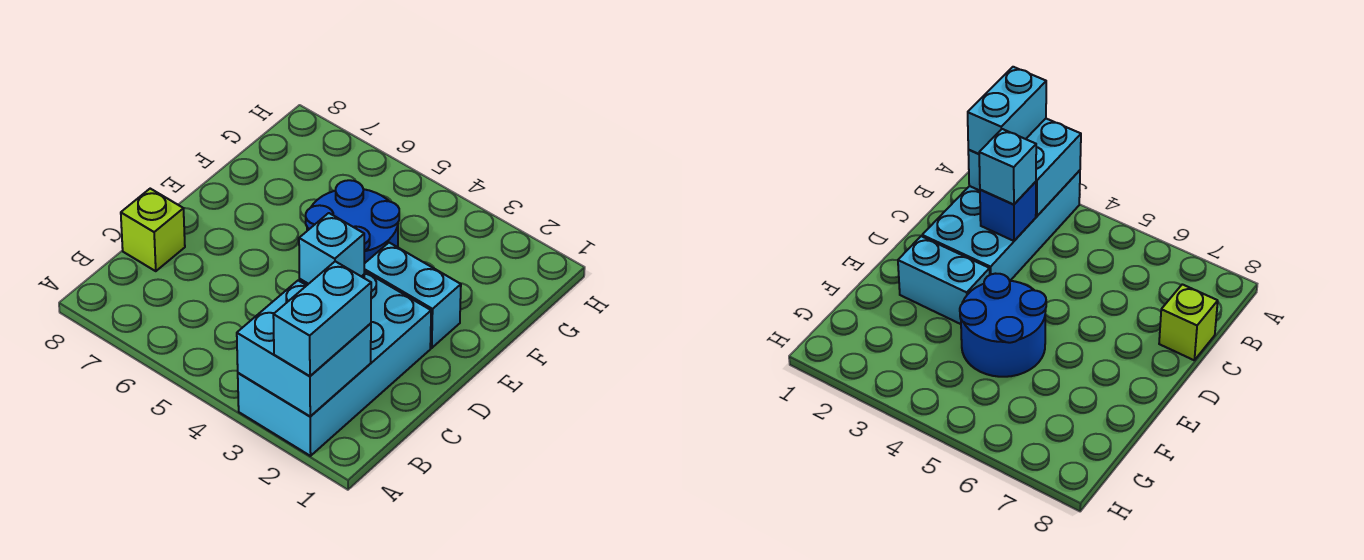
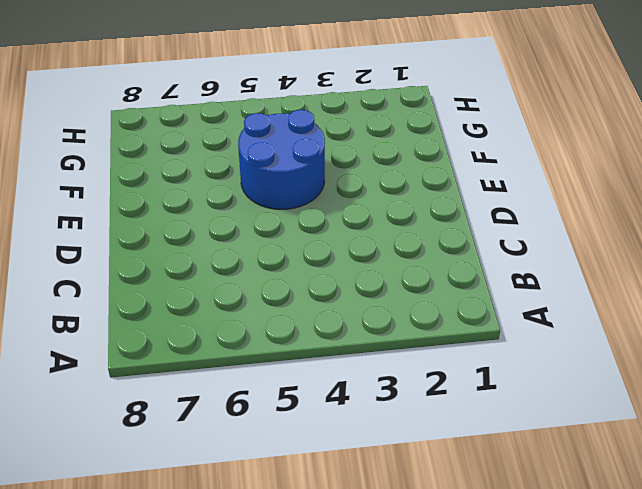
none -> cyan 2x4 brick [238,271,431,456]
none -> lime 1x1 brick [121,189,185,271]

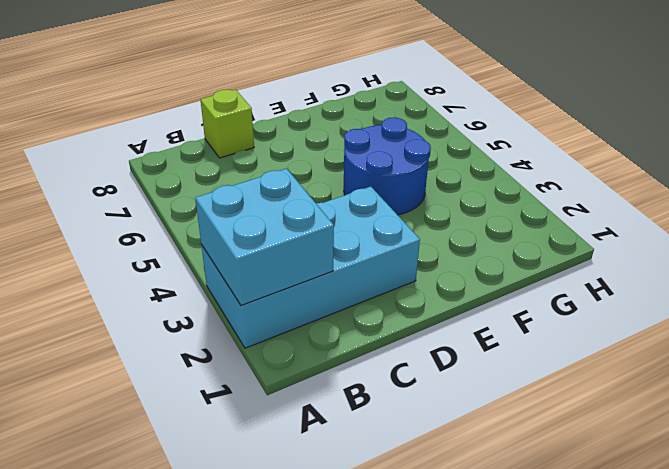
none -> cyan 1x2 brick [364,243,461,348]
none -> blue 1x1 brick [980,182,1036,241]

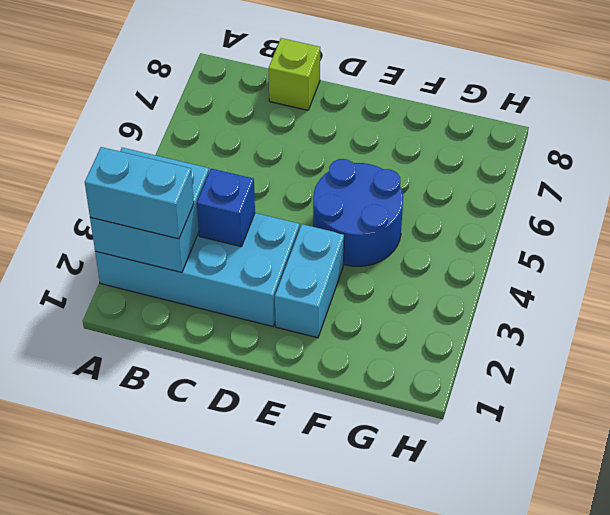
none -> cyan 1x1 brick [299,213,364,284]

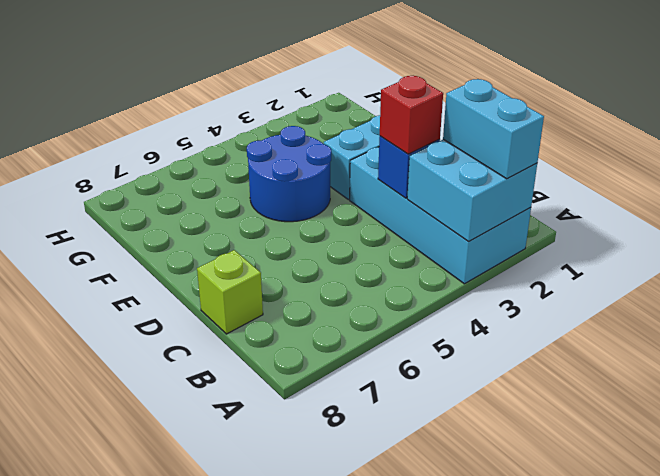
red 1x1 brick [380,76,443,154] -> cyan 1x1 brick [299,213,364,284]

